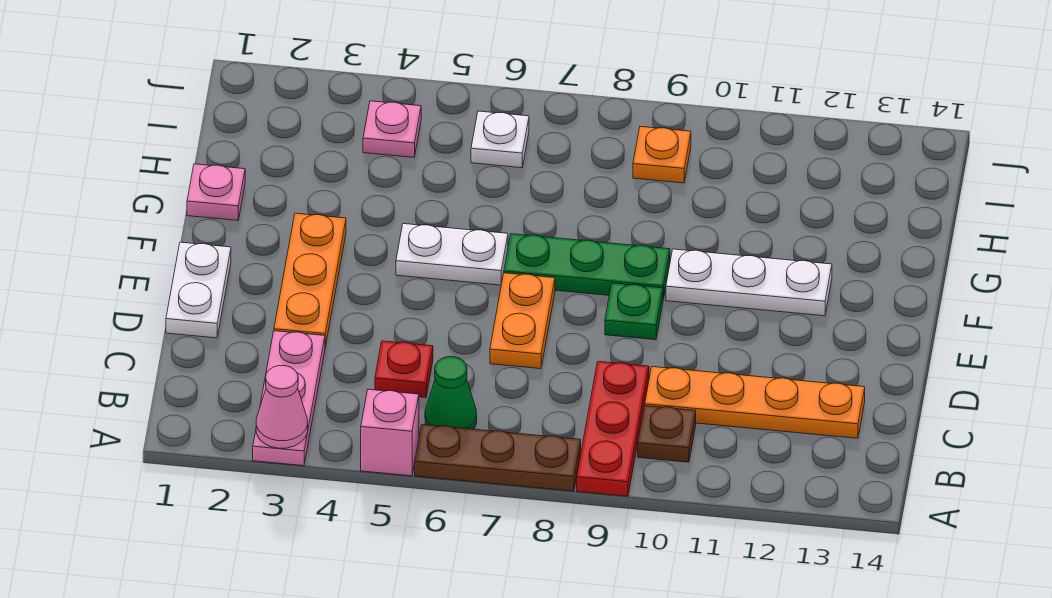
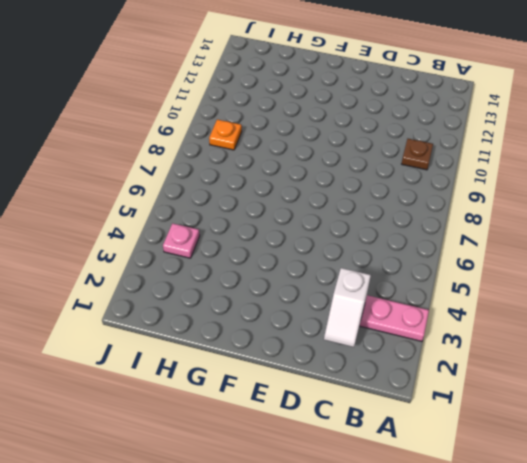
white 1x2 slope [324,268,371,347] -> none
none -> pink 1x1 brick [361,389,419,476]
none -> brown 1x3 plate [415,424,581,491]
none -> red 1x3 plate [577,361,649,496]

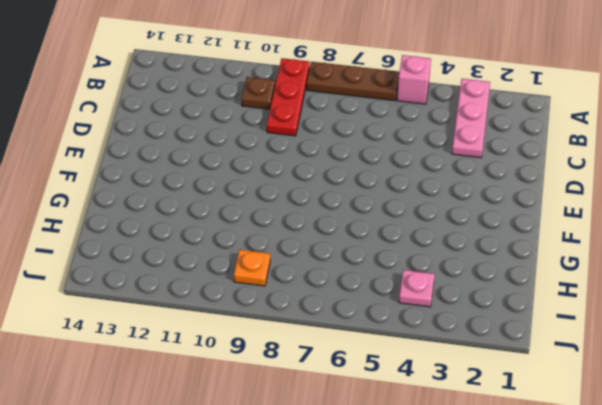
none -> green 1x1 cone [425,357,477,429]
none -> red 1x1 plate [375,341,433,398]
none -> orange 1x4 plate [645,367,865,438]

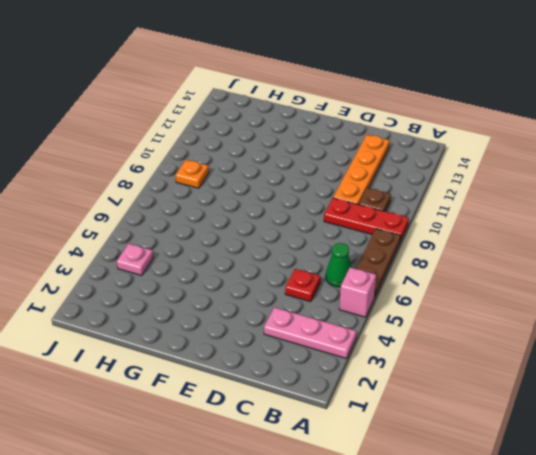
none -> white 1x2 plate [166,242,231,338]
none -> orange 1x3 plate [274,213,346,347]
none -> orange 1x2 plate [490,273,555,369]

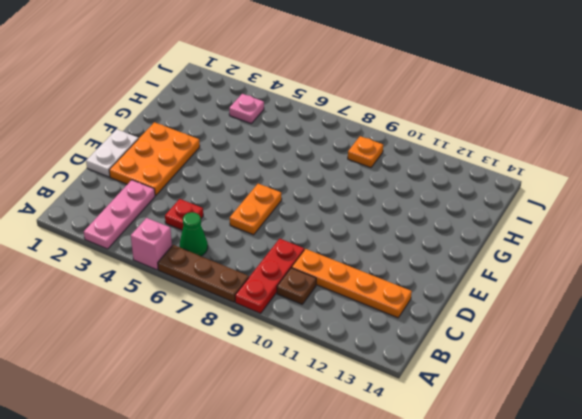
orange 2x3 plate [109,122,200,196] -> orange 1x3 plate [274,213,346,347]
none -> green 1x1 plate [605,283,663,340]
none -> white 1x2 plate [396,224,508,285]
none -> green 1x3 plate [504,234,670,299]

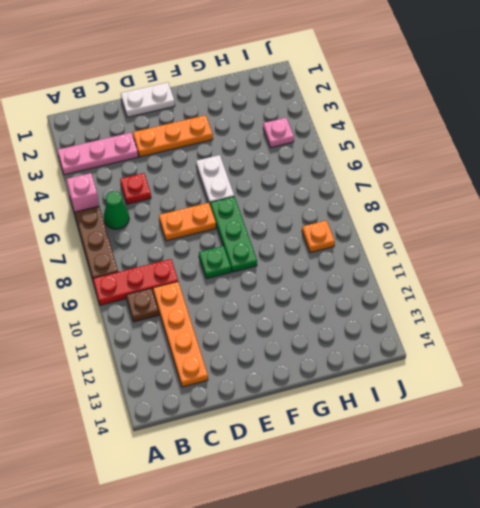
none -> white 1x3 plate [666,249,832,316]
none -> pink 1x1 plate [187,164,245,220]
none -> white 1x1 plate [471,111,529,168]

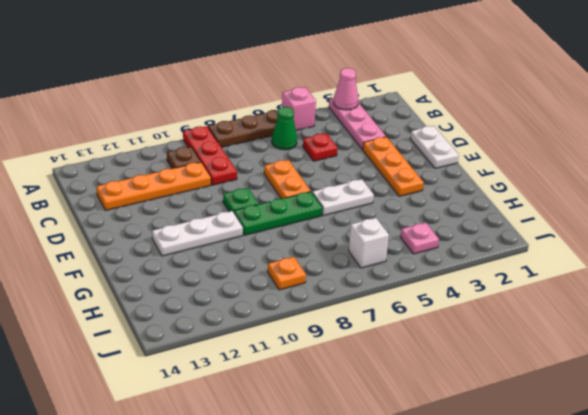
white 1x1 brick [349,218,389,268] -> white 1x1 plate [471,111,529,168]
none -> pink 1x1 plate [187,164,245,220]

